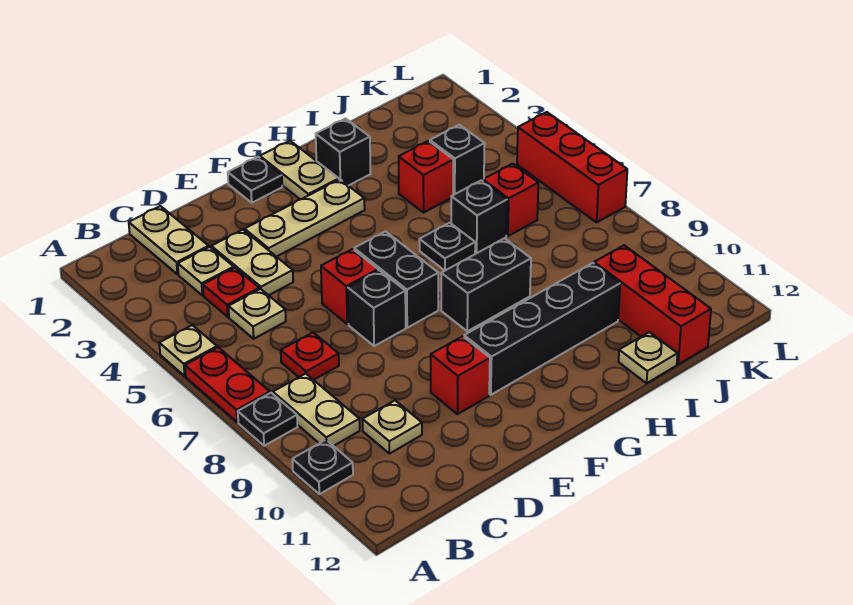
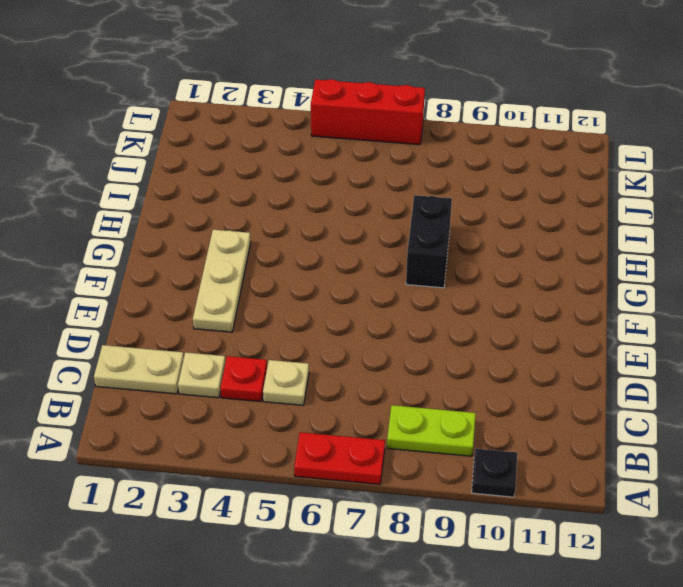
lime 1x2 plate [387,405,476,456] -> tan 1x2 plate [273,374,360,446]
none -> tan 1x1 plate [159,325,217,376]
none -> black 1x1 plate [238,393,297,446]
none -> red 1x1 plate [281,333,339,380]
none -> tan 1x1 plate [362,401,422,454]

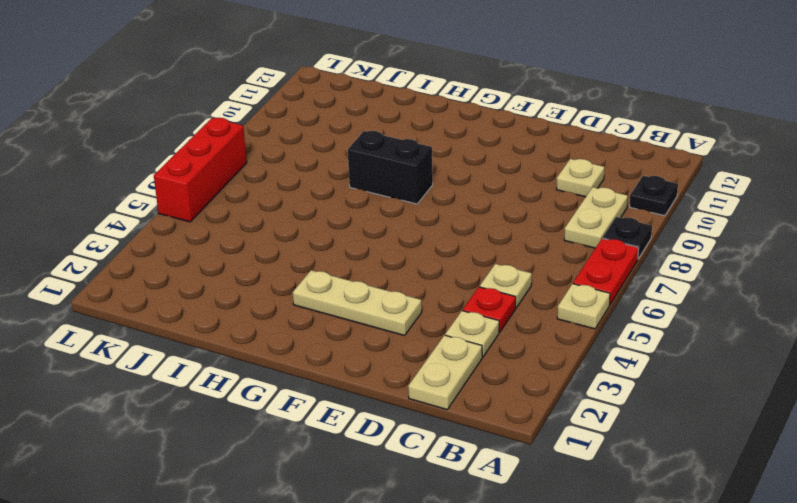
none -> red 1x1 plate [281,333,339,380]
none -> tan 1x2 plate [211,230,293,295]
none -> red 1x1 brick [321,249,378,324]
none -> black 1x1 brick [348,270,406,346]

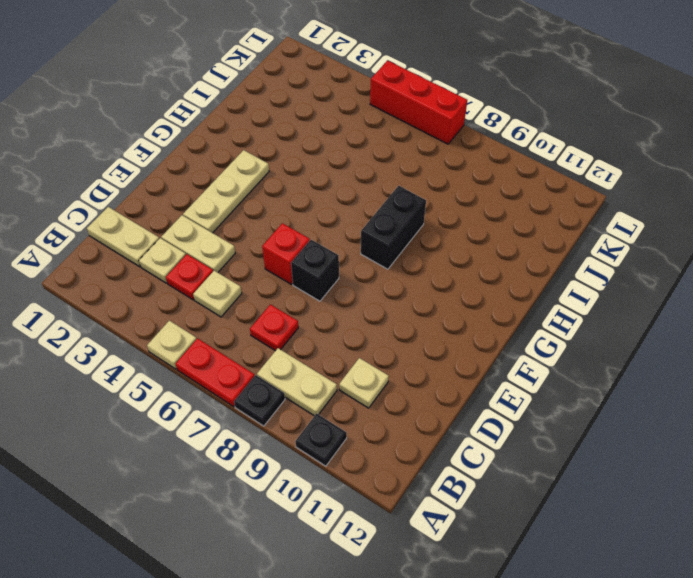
none -> red 1x1 brick [431,336,490,414]
none -> black 1x1 plate [228,157,282,203]
none -> black 1x2 brick [354,231,438,328]
none -> black 1x4 brick [464,263,620,395]

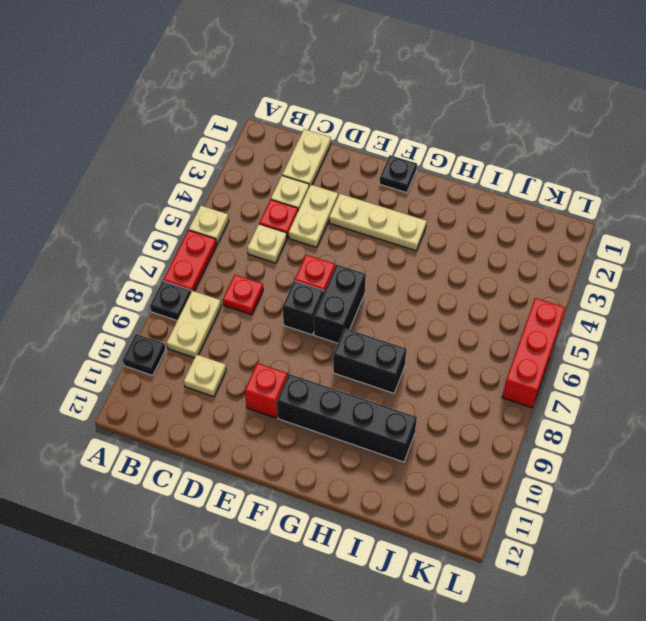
none -> tan 1x2 plate [260,141,339,200]
none -> black 1x1 brick [316,118,371,186]
none -> black 1x1 plate [419,223,475,271]
none -> red 1x1 brick [399,141,453,213]

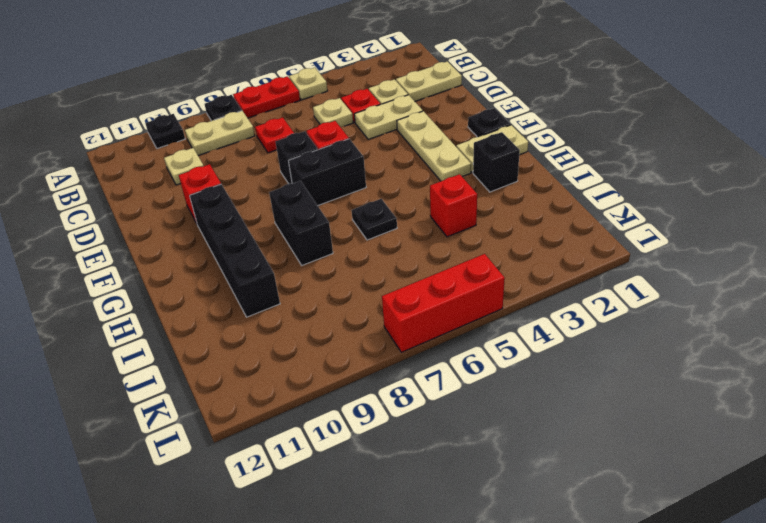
none -> black 1x1 brick [451,180,507,253]
none -> tan 1x1 plate [619,332,678,383]
none -> black 1x1 brick [430,125,485,195]
none -> red 1x1 brick [483,164,538,236]

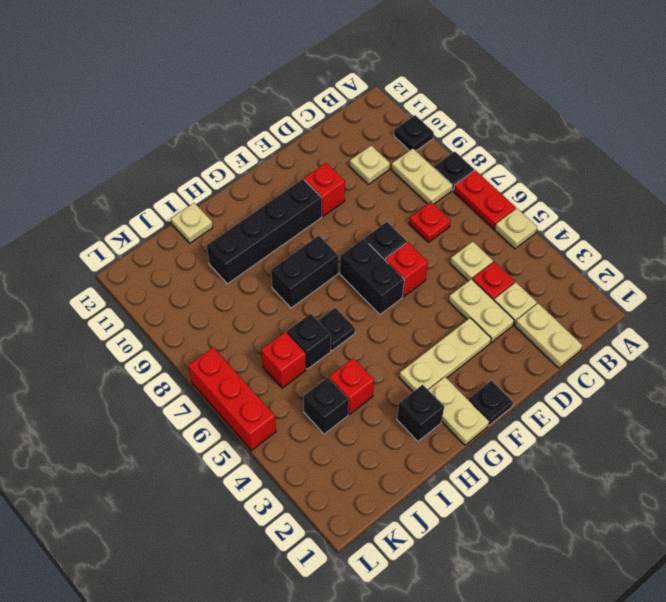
none -> red 1x3 brick [594,245,711,364]

